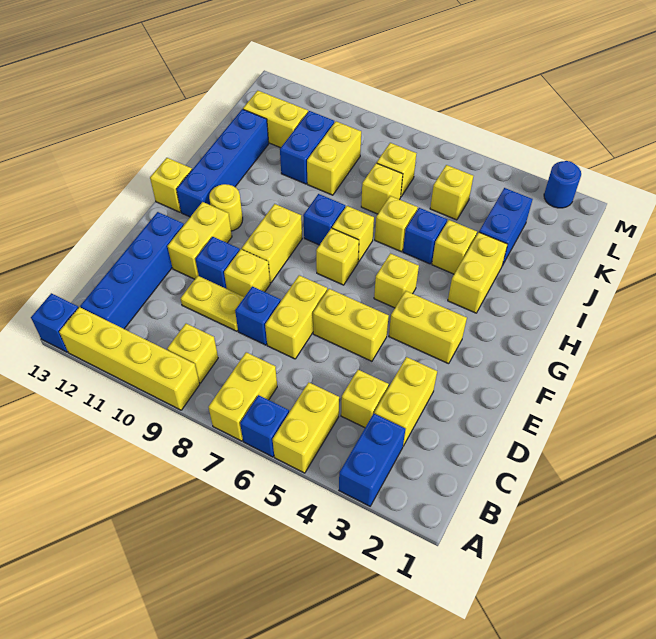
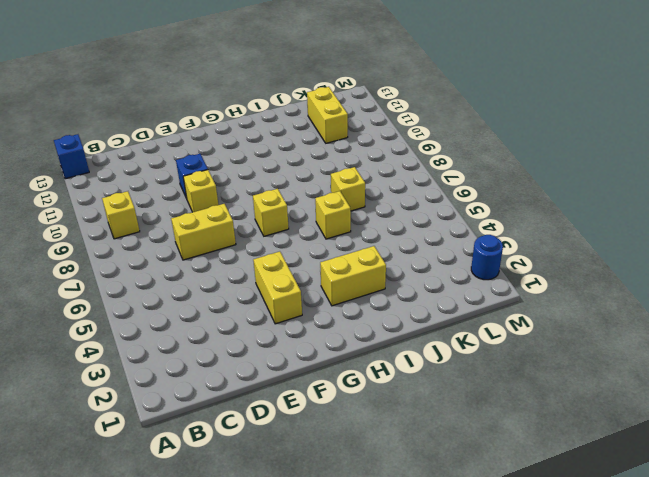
none -> blue 1x2 brick [339,414,405,506]
none -> yellow 1x2 brick [273,382,339,473]
none -> blue 1x1 brick [240,395,289,457]
none -> yellow 1x2 brick [209,352,277,441]

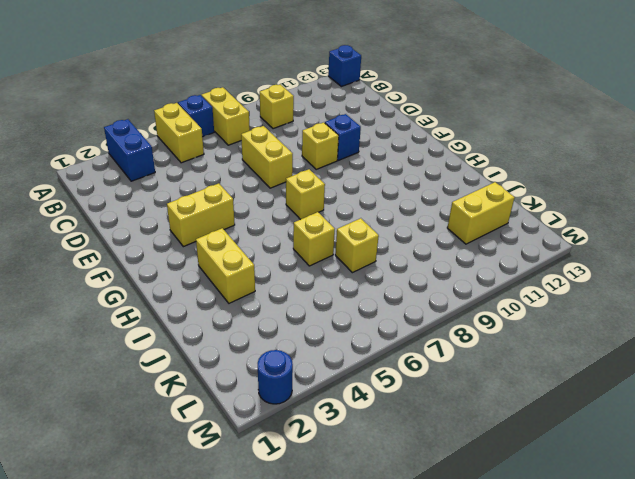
none -> yellow 1x4 brick [59,307,200,410]
none -> blue 1x4 brick [80,212,184,329]
none -> yellow 1x2 brick [374,357,437,446]
none -> yellow 1x1 brick [341,370,389,428]

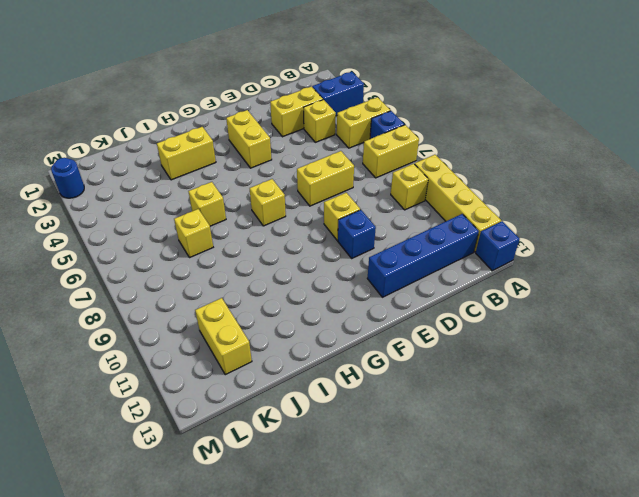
none -> blue 1x1 brick [235,286,281,345]
none -> yellow 1x2 plate [181,276,244,331]
none -> yellow 1x2 brick [313,289,389,361]
none -> yellow 1x2 brick [167,202,232,279]

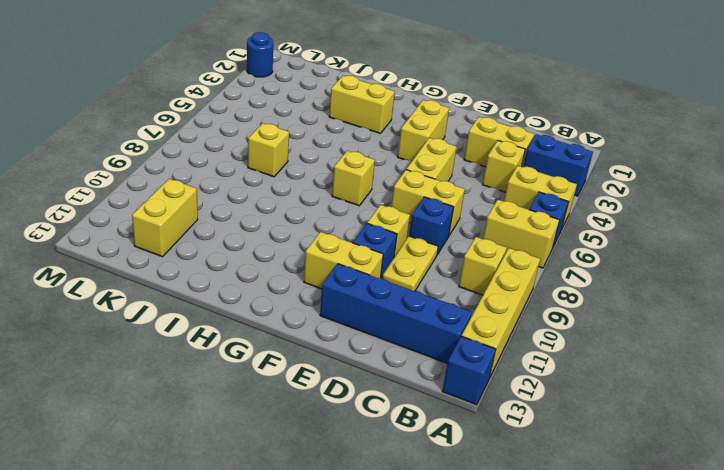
none -> yellow 1x2 brick [242,204,302,283]
none -> yellow 1x1 brick [374,253,419,308]
none -> yellow 1x1 round brick [209,184,243,231]
none -> blue 1x4 brick [177,109,269,217]

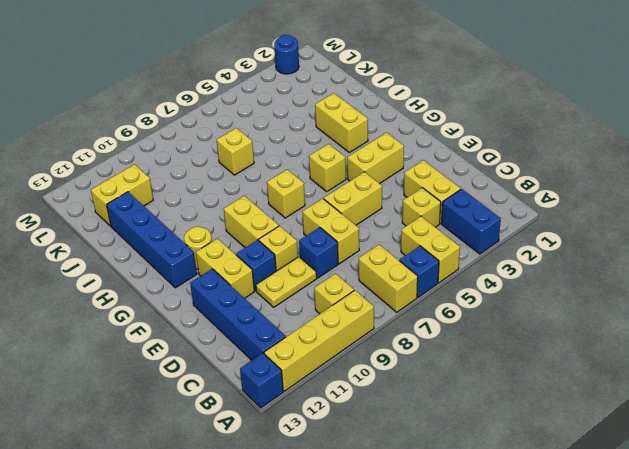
none -> yellow 1x1 brick [150,158,192,212]
none -> yellow 1x1 brick [332,206,374,262]
none -> blue 1x1 brick [303,194,345,245]
none -> yellow 1x1 brick [432,220,477,274]

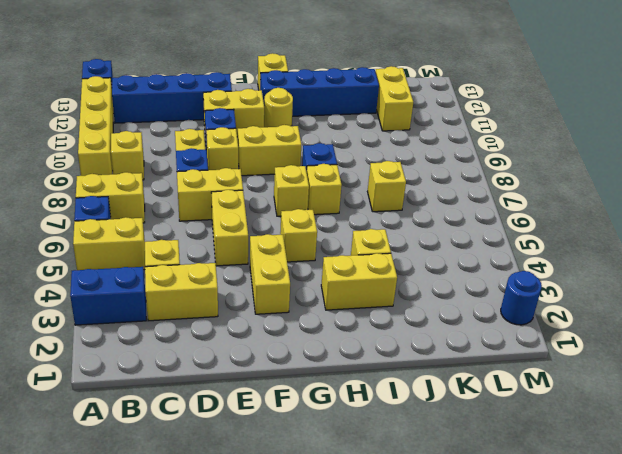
none -> blue 1x1 brick [403,208,447,264]
none -> yellow 1x1 brick [375,196,418,252]
none -> blue 1x2 brick [479,188,533,266]
none -> yellow 1x2 brick [307,121,361,195]

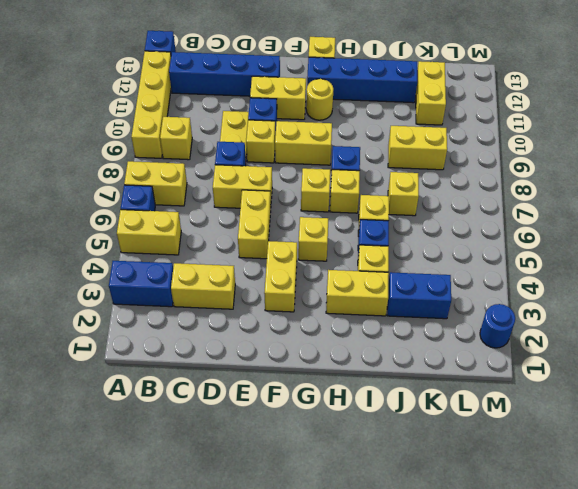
none -> yellow 1x1 brick [341,370,389,428]
none -> blue 1x2 brick [280,111,334,184]
none -> yellow 1x1 brick [430,165,473,220]
none -> yellow 1x1 brick [377,143,416,196]

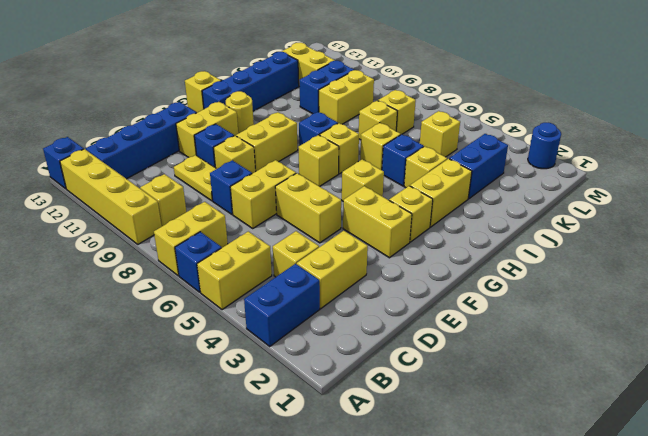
yellow 1x1 brick [389,186,433,242] -> none

